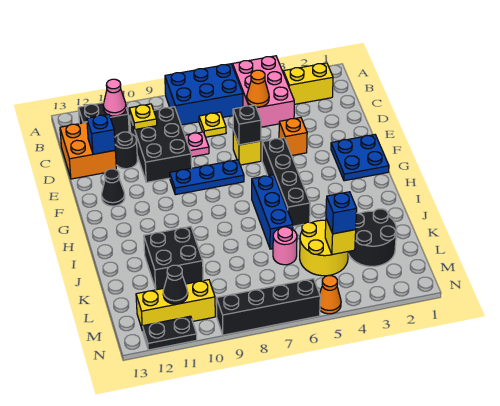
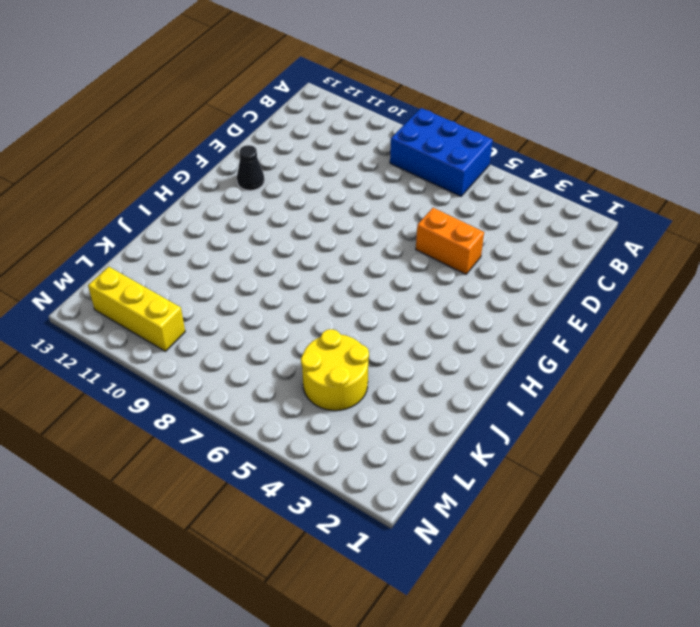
orange 1x2 brick [416,208,484,274] -> orange 1x1 brick [279,118,307,155]
none -> pink 2x3 brick [233,56,294,127]
none -> yellow 1x2 brick [283,63,333,104]
none -> black 1x2 brick [78,103,129,137]
none -> yellow 1x1 plate [199,112,226,137]

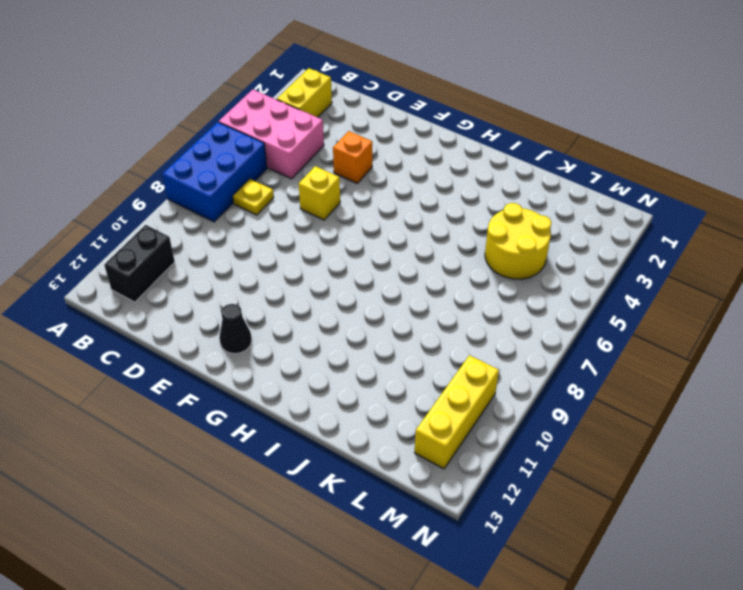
none -> black 2x3 brick [130,107,192,182]
none -> orange 2x2 brick [60,122,116,179]
none -> pink 1x1 plate [185,132,209,157]
none -> black 1x1 round brick [115,132,137,169]

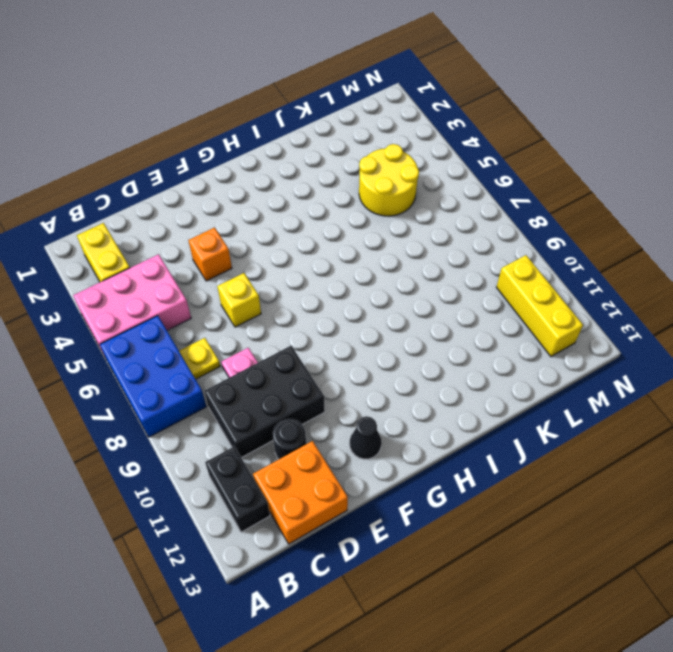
none -> blue 2x2 plate [331,135,389,181]
none -> black 1x4 brick [262,138,310,226]
none -> blue 1x3 plate [170,160,244,195]
none -> blue 1x3 brick [252,175,293,249]

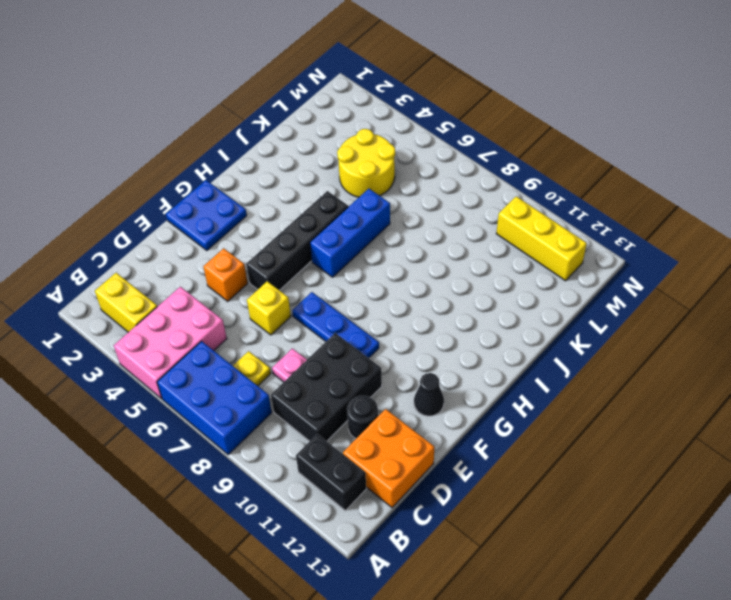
none -> black 2x2 brick [144,226,203,290]
none -> black 2x2 round brick [348,209,397,266]
none -> pink 1x1 round brick [273,227,297,265]
none -> orange 1x1 cone [319,276,341,314]

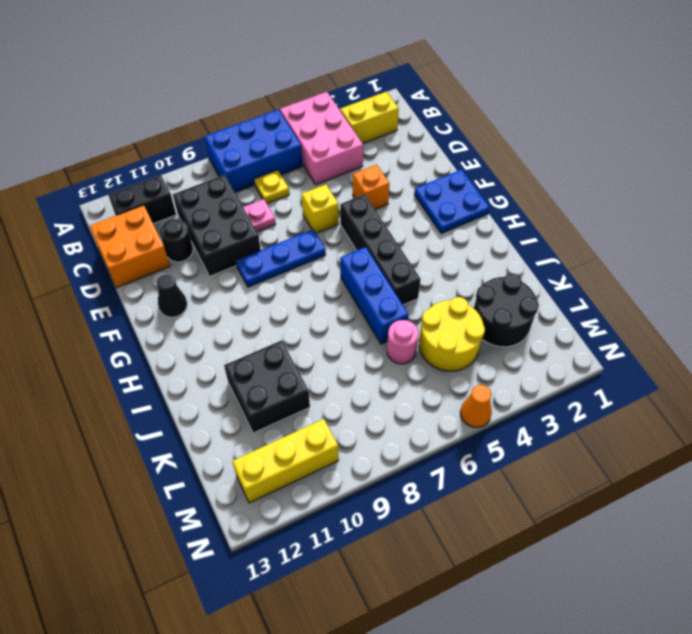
none -> black 1x4 brick [217,279,320,335]
none -> black 1x2 plate [142,316,197,350]
none -> pink 1x1 cone [103,79,126,116]
none -> orange 1x1 cone [247,70,269,107]

